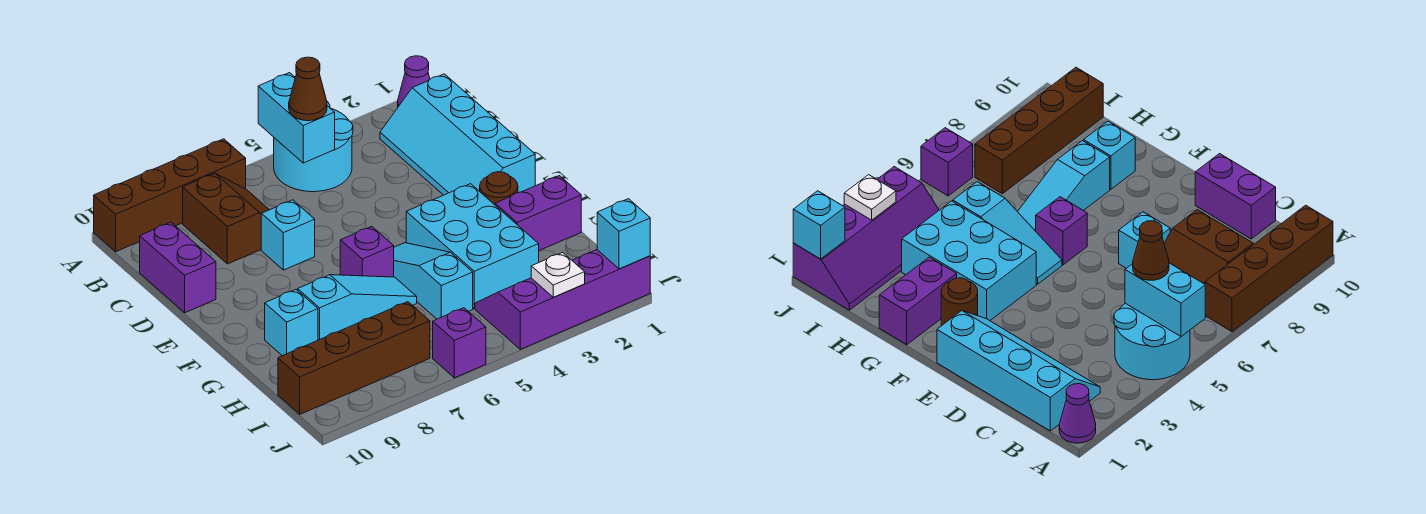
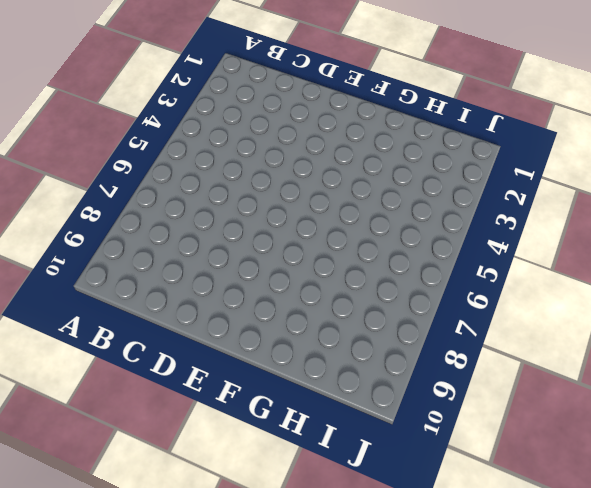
none -> purple 1x1 cone [398,56,430,107]
none -> cyan 2x2 round brick [274,102,353,192]
none -> brown 1x4 brick [94,139,246,252]

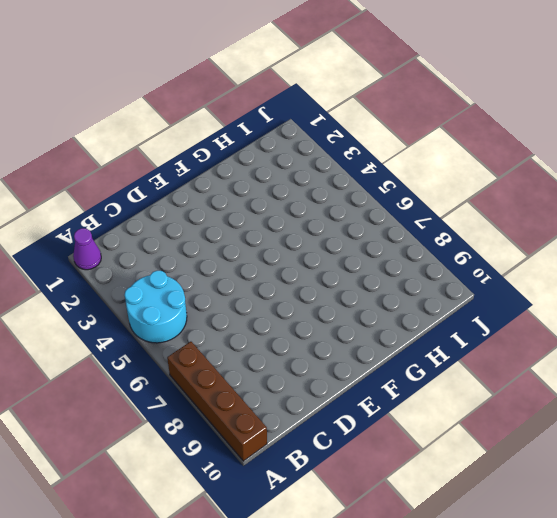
none -> cyan 2x4 slope [380,74,535,195]
none -> brown 2x2 slope [183,173,269,264]
none -> purple 1x2 brick [140,222,216,313]

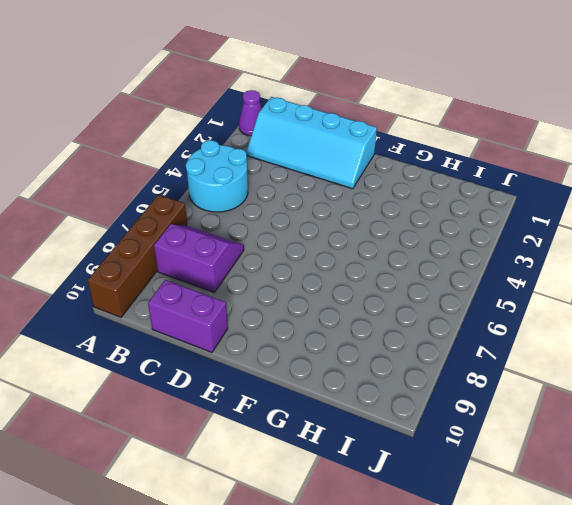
purple 2x2 slope [154,224,244,292] -> brown 2x2 slope [183,173,269,264]
none -> cyan 1x1 brick [261,200,315,270]
none -> brown 1x1 round brick [480,172,518,205]
none -> cyan 2x3 brick [406,184,539,309]

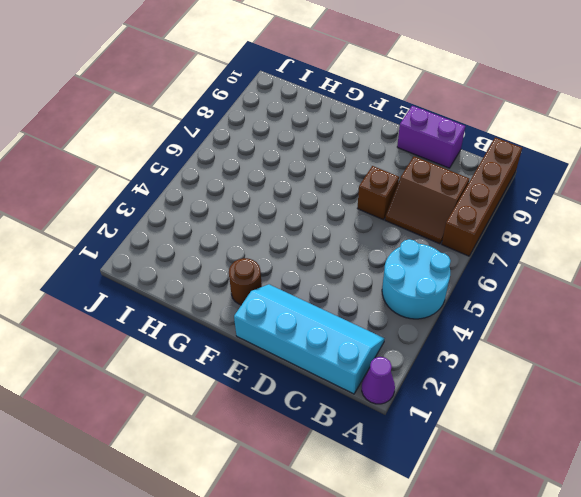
brown 1x1 brick [357,166,399,220] -> cyan 1x1 brick [261,200,315,270]
none -> cyan 2x3 brick [406,184,539,309]
none -> cyan 1x3 slope [394,243,473,319]
none -> purple 1x1 brick [340,226,394,277]

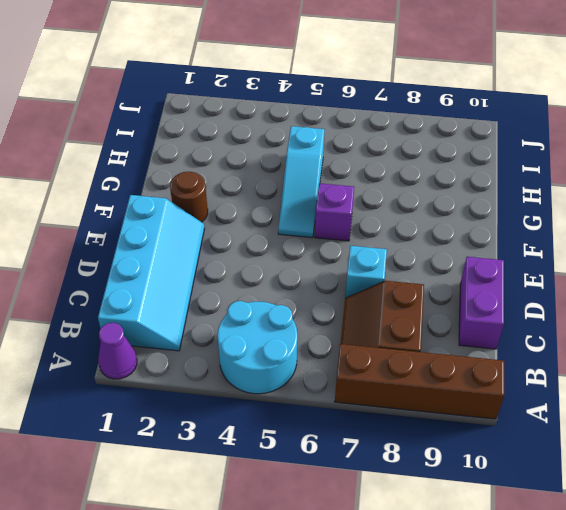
none -> cyan 2x3 brick [406,184,539,309]
none -> purple 1x2 brick [495,176,581,251]
none -> cyan 1x3 slope [298,275,417,340]

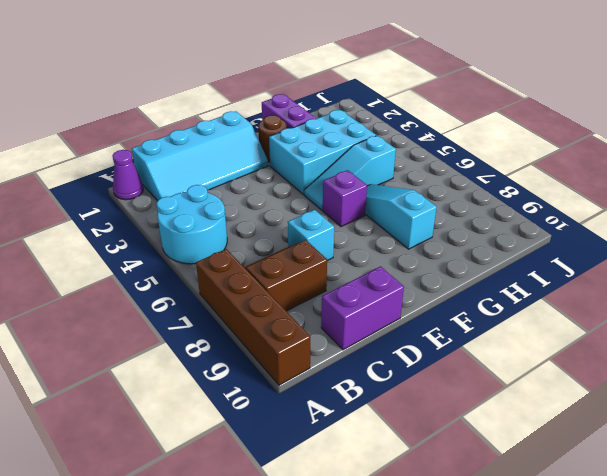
none -> cyan 1x1 brick [265,290,318,356]
none -> purple 2x4 slope [475,250,650,349]
none -> brown 1x4 brick [278,302,430,414]

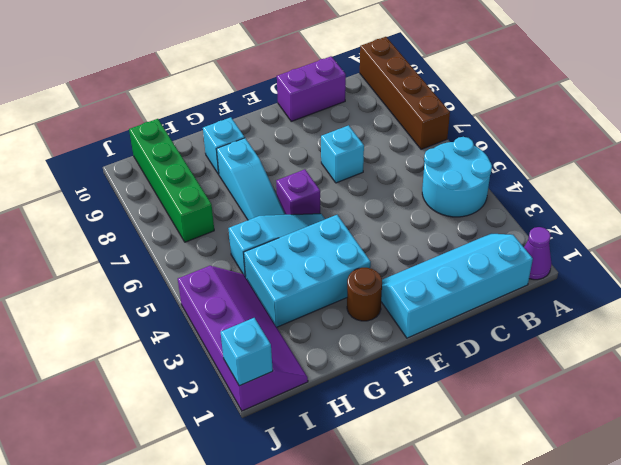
green 1x4 brick [129,119,214,242] -> brown 1x4 brick [278,302,430,414]
none -> brown 2x2 slope [183,173,269,264]
none -> purple 1x2 brick [495,176,581,251]
none -> purple 1x1 brick [433,308,486,378]

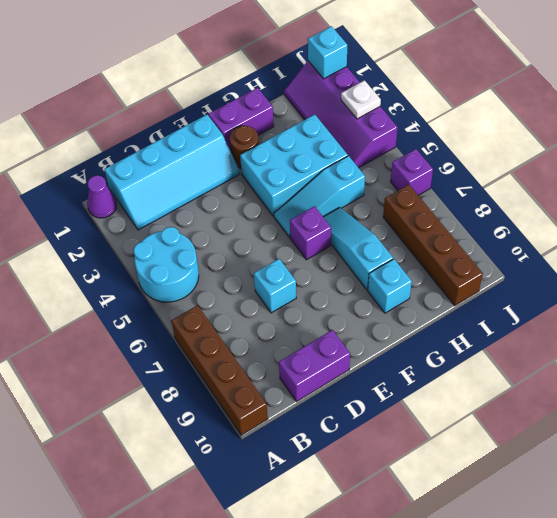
purple 1x2 brick [209,88,274,150] -> purple 1x2 brick turned to [495,176,581,251]
none -> brown 2x2 slope [183,173,269,264]
none -> cyan 1x2 brick [258,73,335,163]
none -> brown 1x1 cone [289,57,327,121]

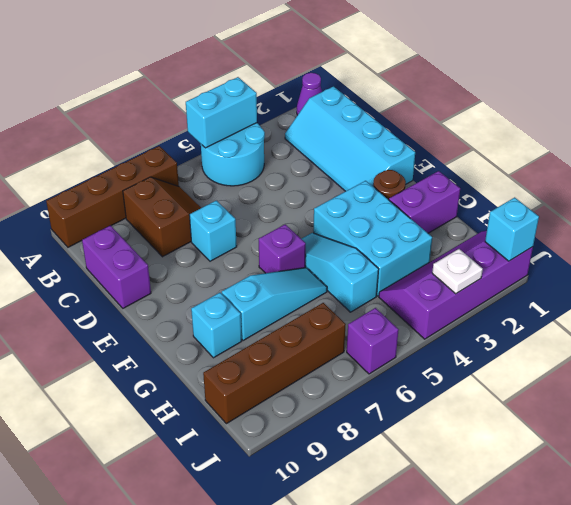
cyan 1x2 brick [186,77,257,148] -> cyan 1x2 brick turned to [258,73,335,163]
none -> brown 1x1 cone [289,57,327,121]

